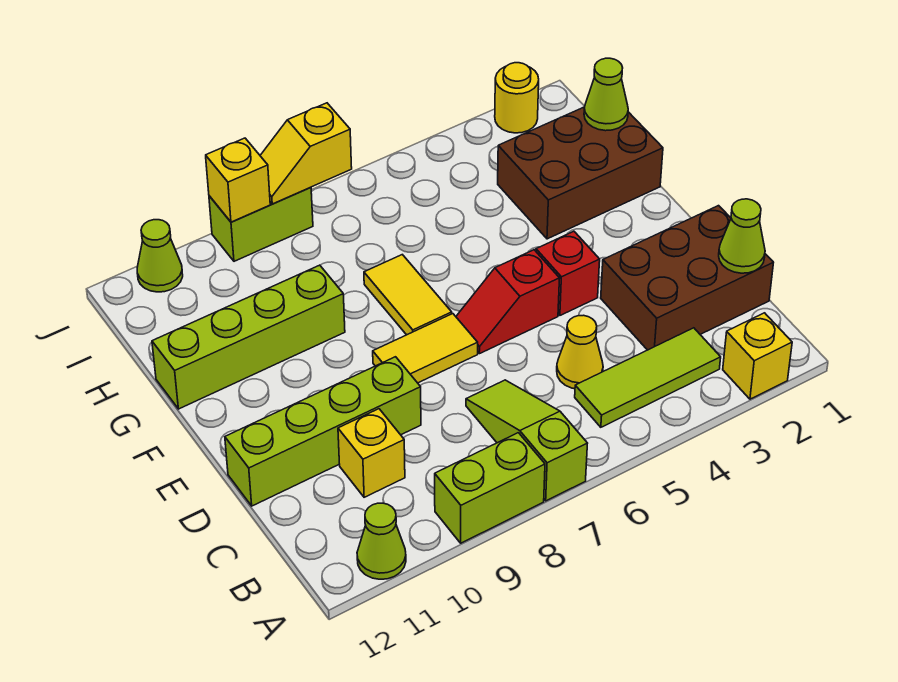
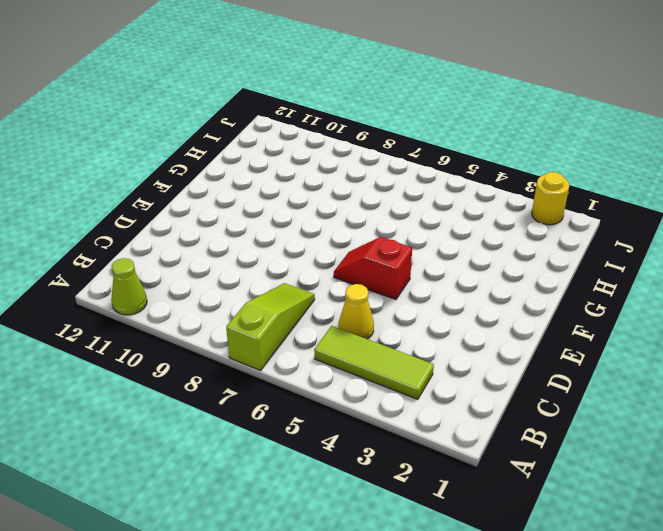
none -> yellow 1x1 brick [723,313,792,399]
none -> lime 1x2 brick [435,433,545,543]
none -> brown 2x3 brick [601,206,774,350]

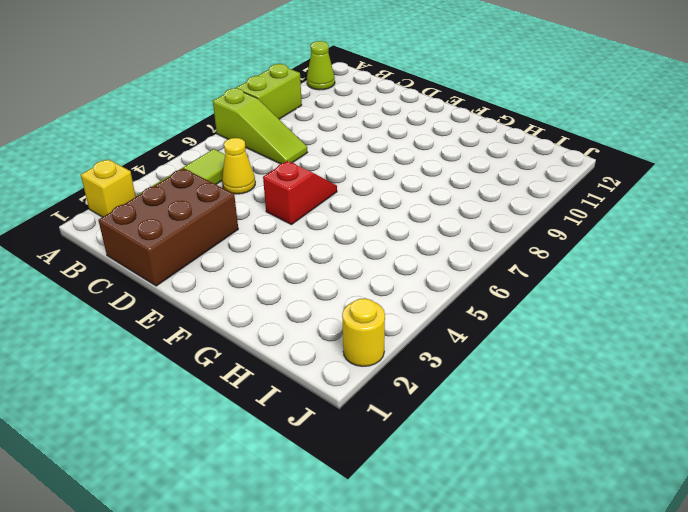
none -> yellow 1x1 brick [338,409,405,497]
none -> lime 1x4 brick [225,357,421,506]
none -> red 1x1 brick [536,231,600,315]

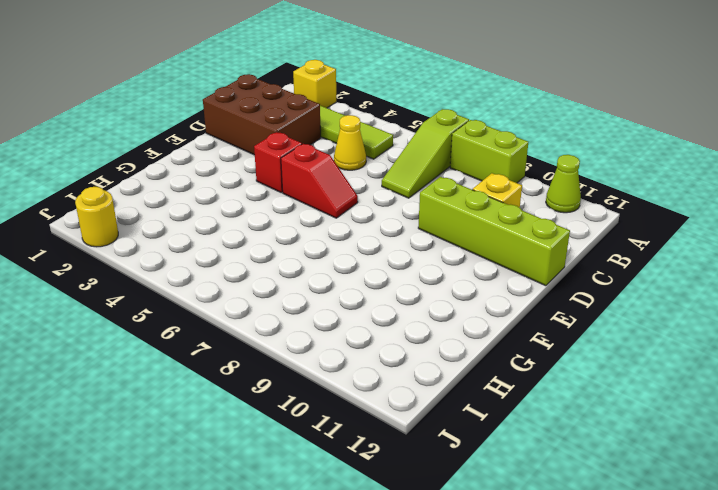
none -> yellow 1x2 tile [373,314,478,383]
none -> yellow 1x2 tile [364,255,452,335]
none -> brown 2x3 brick [498,107,663,239]

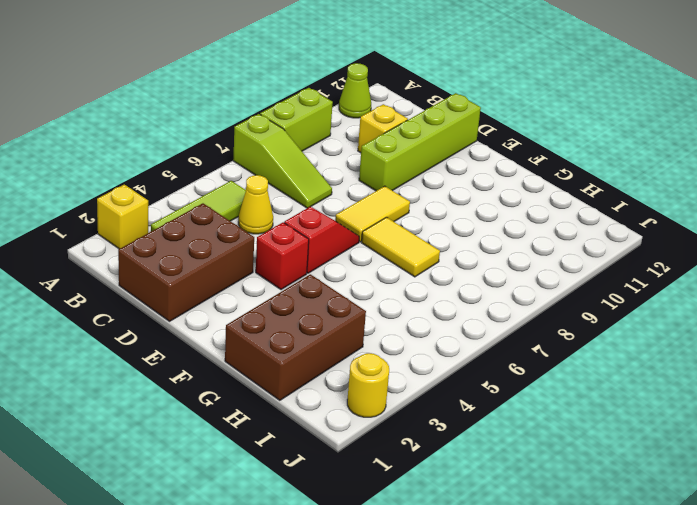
none -> lime 1x4 brick [152,265,345,409]
none -> lime 1x2 brick [209,187,313,261]
none -> lime 1x1 cone [137,220,183,292]

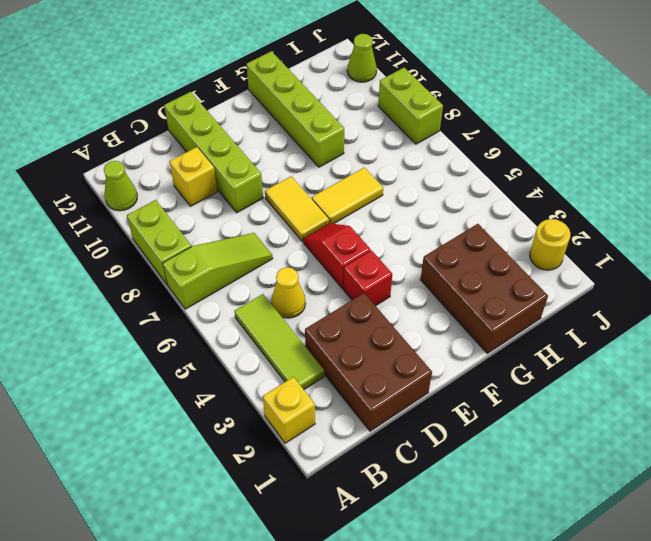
none -> lime 1x1 cone [719,199,765,273]
none -> lime 1x1 cone [584,58,628,131]
none -> yellow 1x2 slope [260,103,352,204]

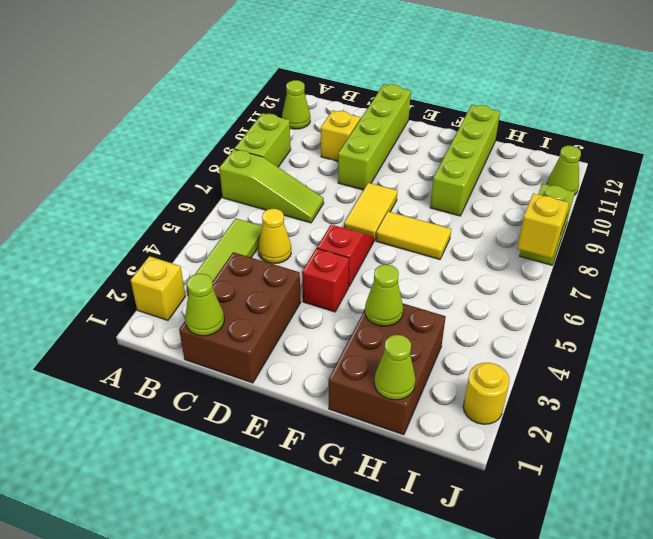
lime 1x1 cone [365,264,403,326] -> none
none -> yellow 1x1 brick [206,138,270,222]

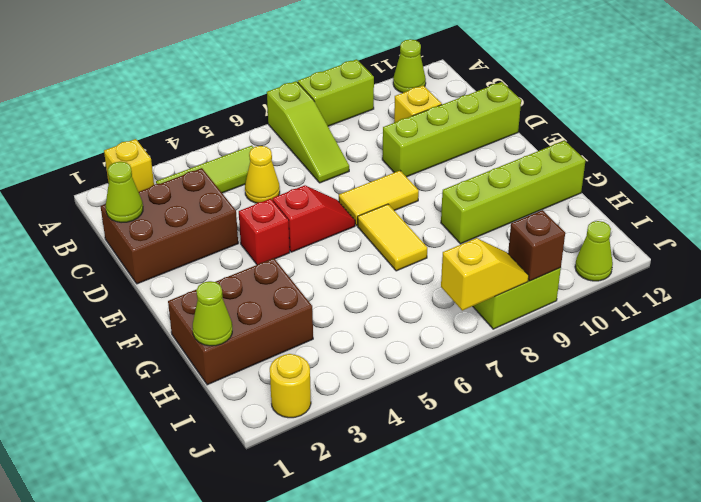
brown 1x1 brick [508,210,565,281] -> yellow 1x1 brick [206,138,270,222]

